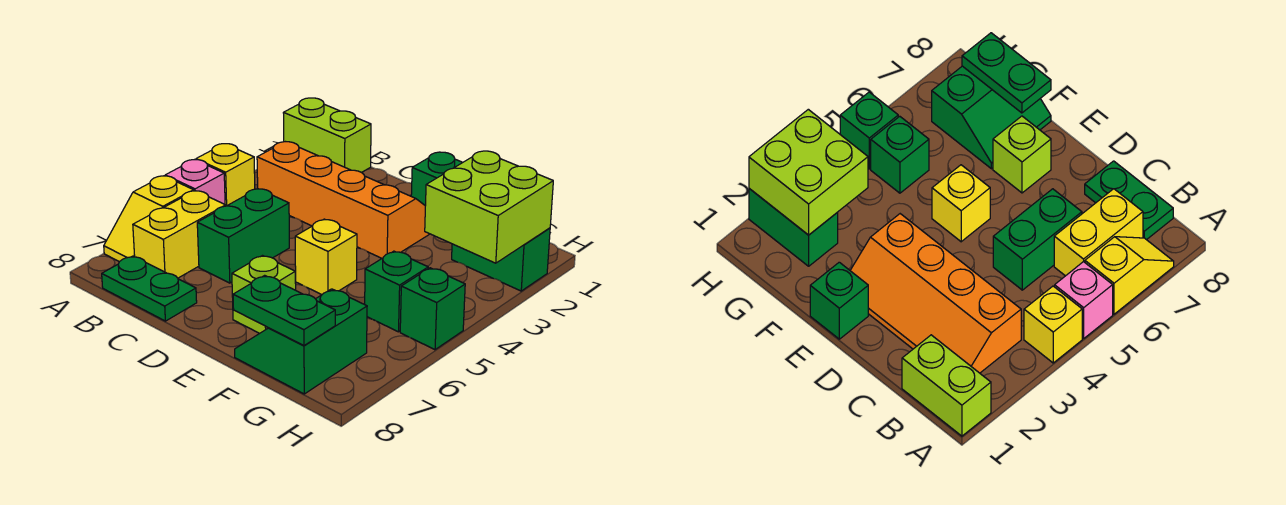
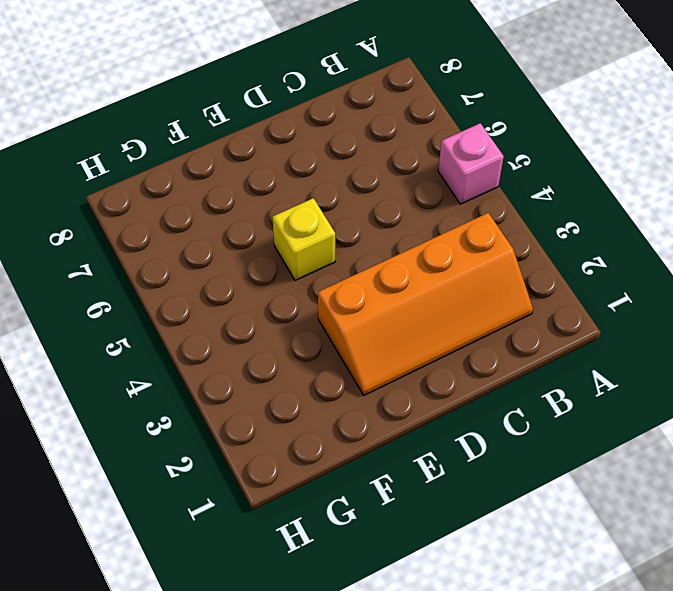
none -> lime 1x2 brick [283,98,371,173]
none -> yellow 1x1 brick [196,144,255,206]
none -> yellow 1x2 slope [104,176,194,262]

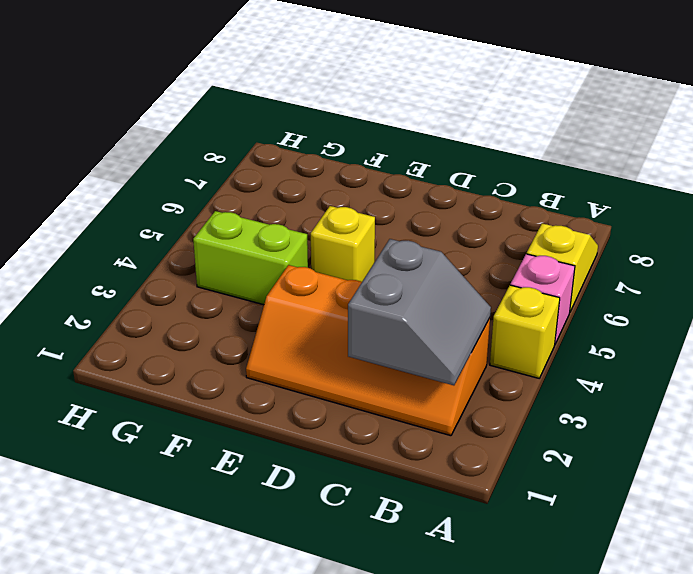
grey 2x2 slope [348,239,491,385] -> none
lime 1x2 brick [193,211,308,305] -> lime 1x2 brick moved to [283,98,371,173]
none -> yellow 1x2 brick [133,191,226,278]
none -> green 1x2 plate [102,256,197,321]
none -> green 1x2 brick [197,189,289,283]

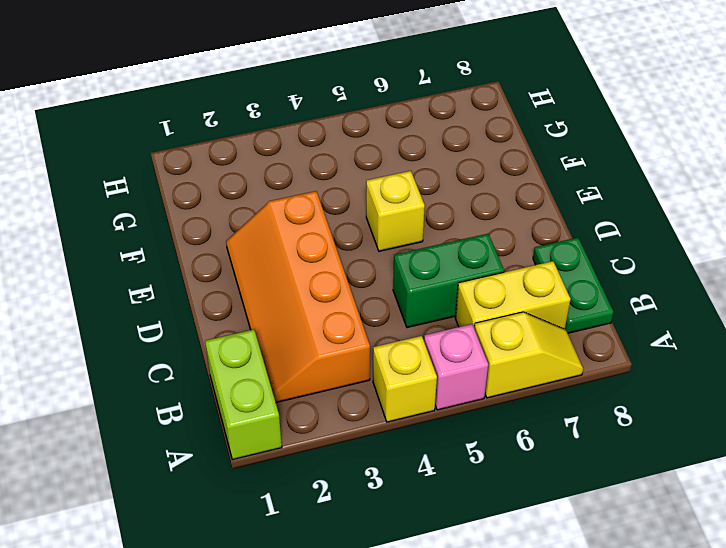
none -> green 1x1 brick [411,152,463,206]
none -> lime 1x1 brick [232,256,296,333]
none -> green 2x2 slope [235,289,367,394]

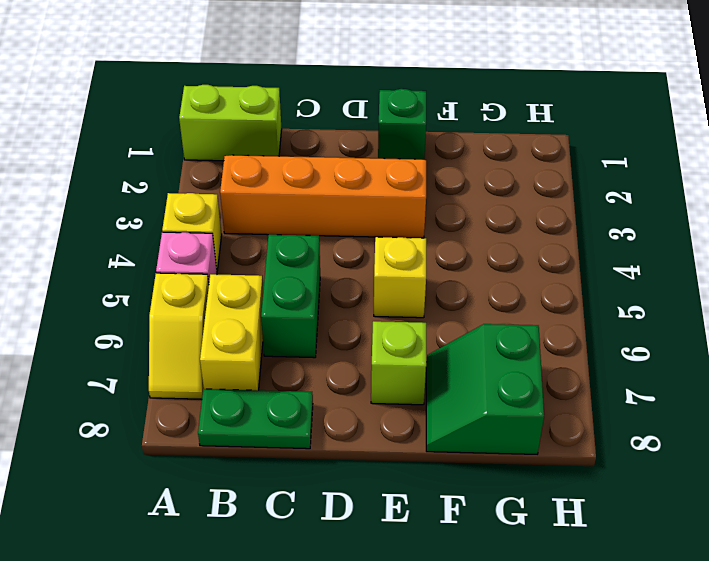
none -> green 1x2 brick [452,228,550,291]
none -> green 1x1 brick [365,251,428,332]
none -> green 1x1 brick [400,268,465,350]

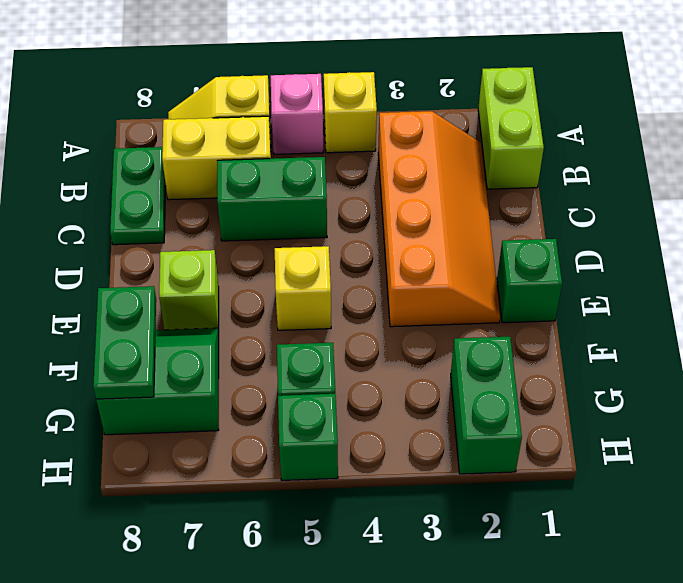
none -> lime 2x2 brick [425,151,553,263]

